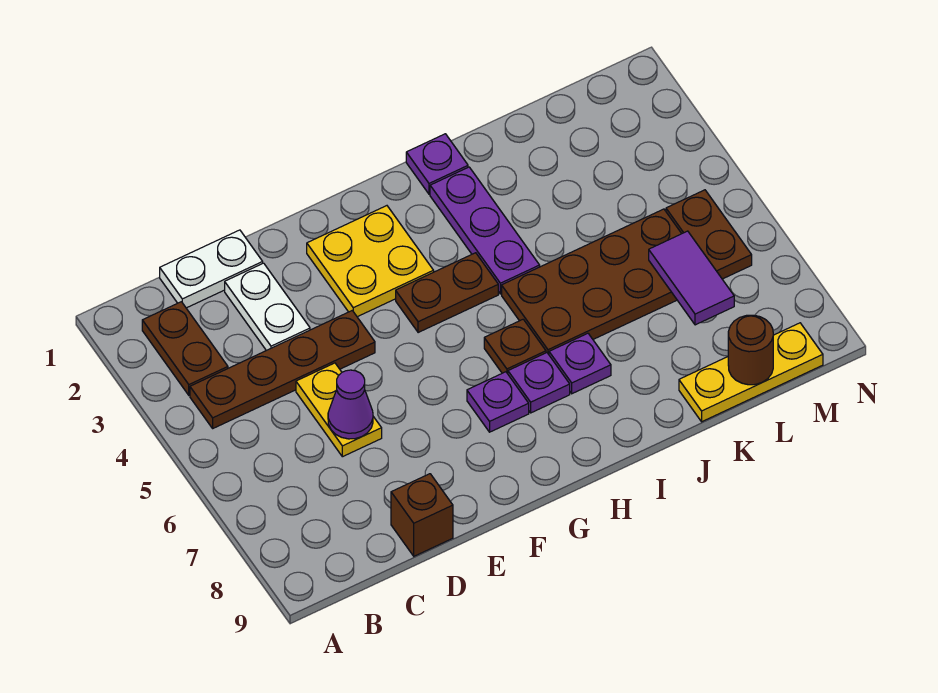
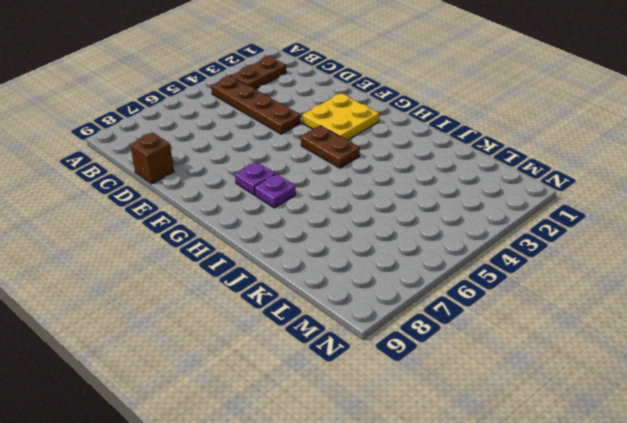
none -> white 1x2 plate [160,230,263,308]
none -> white 1x2 plate [225,263,310,351]
none -> yellow 1x2 plate [296,363,382,457]

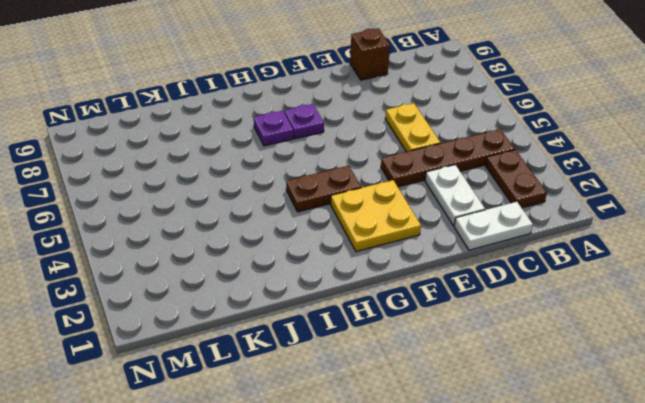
none -> brown 1x1 plate [484,319,546,374]
none -> purple 1x1 plate [406,134,468,194]
none -> purple 1x3 plate [430,167,540,294]

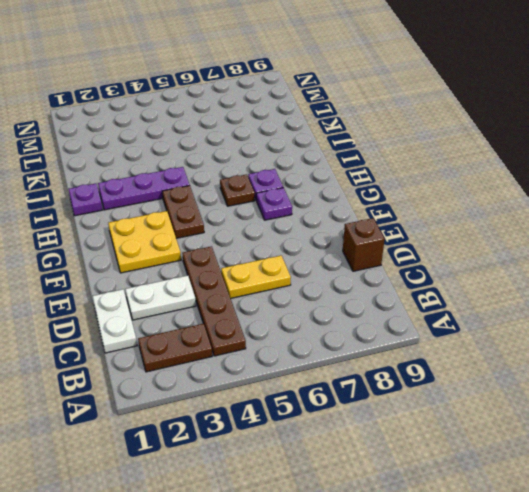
none -> brown 2x4 plate [502,209,682,354]
none -> purple 1x1 plate [549,333,611,394]
none -> yellow 1x3 plate [679,323,823,422]

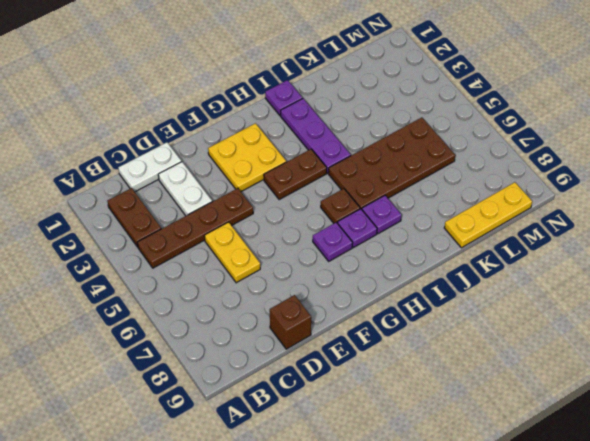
none -> brown 1x2 plate [666,190,752,279]
none -> purple 1x1 cone [328,370,373,439]
none -> purple 1x2 tile [649,231,734,325]

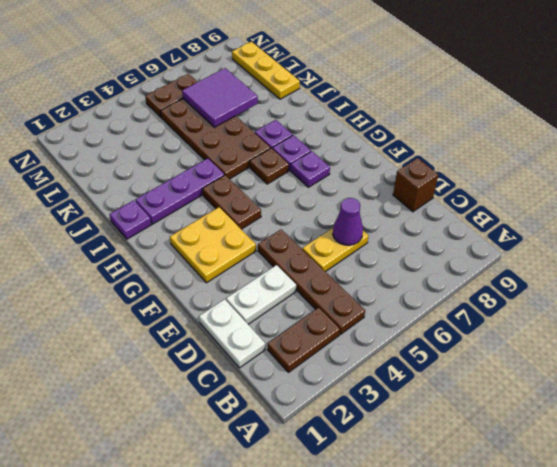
purple 2x2 tile [182,68,258,127] -> purple 1x2 tile [649,231,734,325]
none -> brown 1x1 round brick [728,315,773,385]

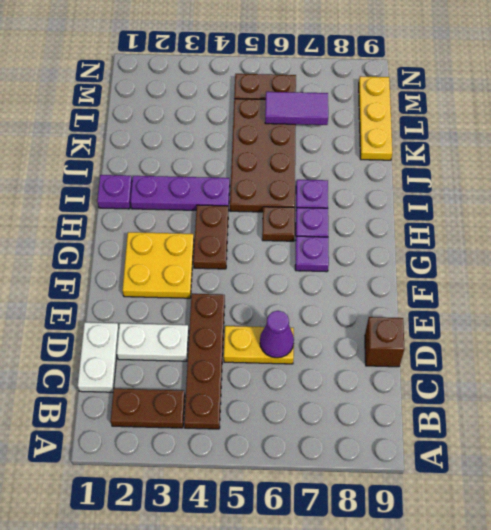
none -> brown 1x1 round brick [728,315,773,385]

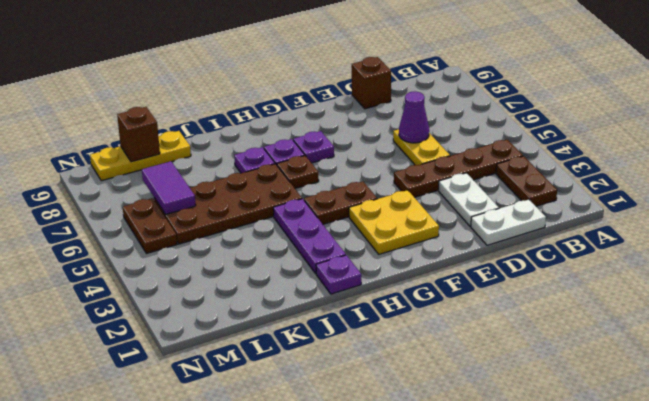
brown 1x1 brick [117,107,160,162] -> brown 1x1 round brick [728,315,773,385]

